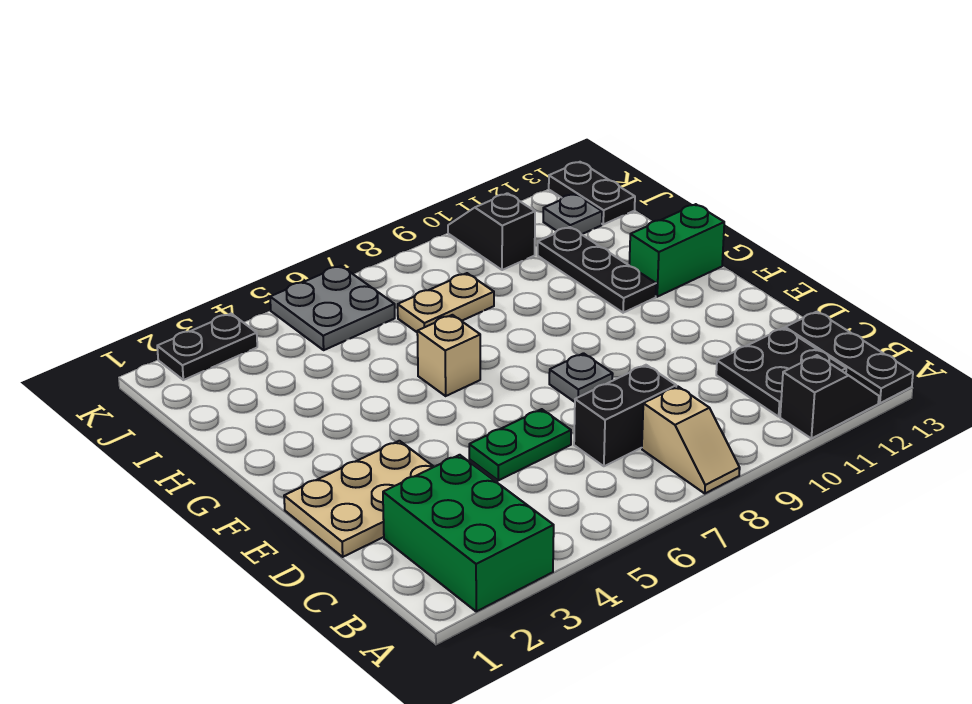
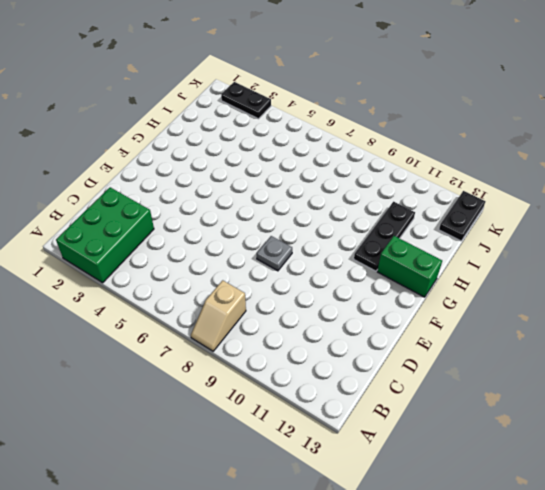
none -> black 1x2 slope [780,355,879,439]
none -> black 1x3 plate [785,312,913,403]
none -> black 2x2 plate [716,328,846,417]

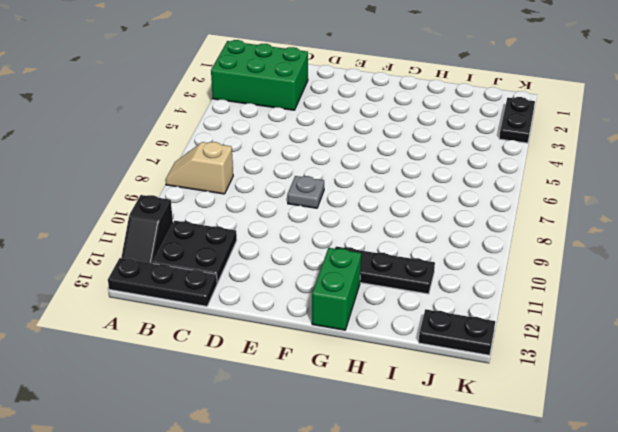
none -> black 1x2 brick [574,365,676,466]
none -> tan 2x3 plate [284,441,434,557]
none -> green 1x2 plate [469,409,571,480]

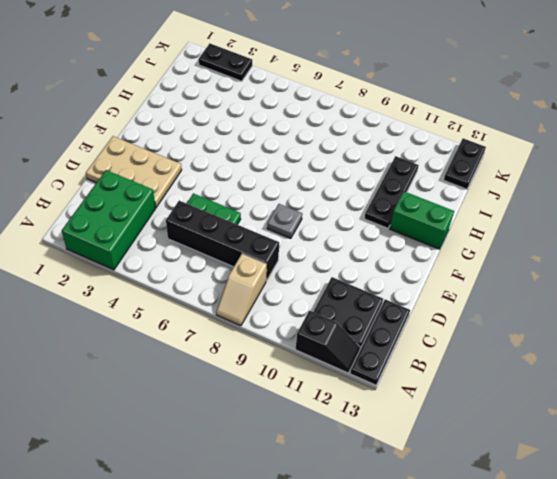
black 1x4 brick [166,201,279,281] -> black 1x2 brick [574,365,676,466]
none -> tan 1x1 brick [417,315,480,396]
none -> tan 1x2 plate [398,273,494,332]
none -> grey 2x2 plate [270,266,395,350]

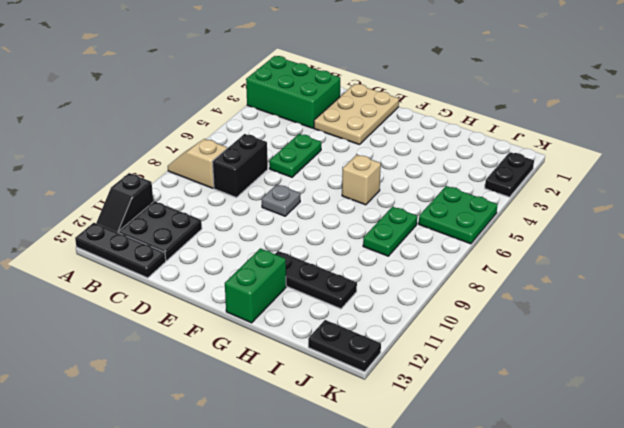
green 1x2 plate [363,207,417,256] -> tan 1x2 plate [398,273,494,332]
green 2x2 plate [419,186,497,244] -> grey 2x2 plate [270,266,395,350]
none -> black 1x2 slope [448,193,535,270]
none -> grey 1x1 plate [543,194,602,234]

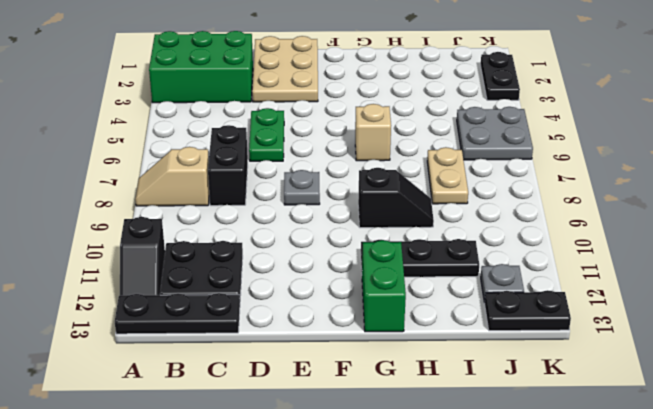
black 1x2 slope [358,168,434,228] -> black 1x2 slope moved to [448,193,535,270]

